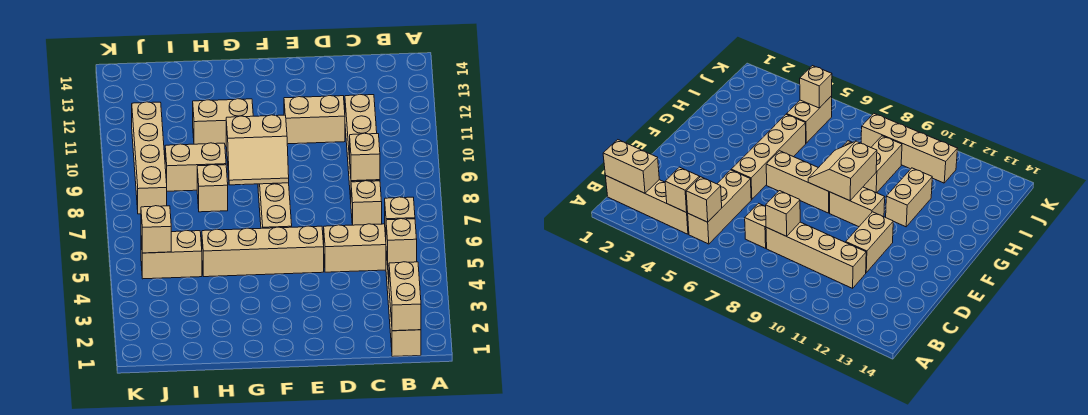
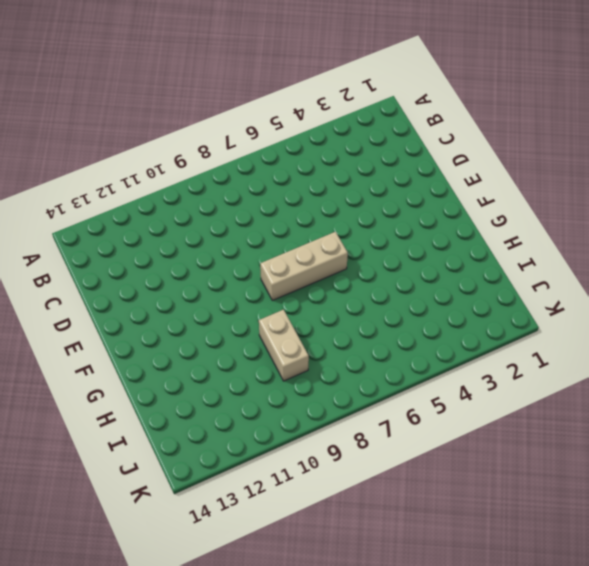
none -> tan 1x4 brick [386,251,421,357]
none -> tan 1x3 brick [324,224,386,272]
none -> tan 1x1 brick [351,181,382,225]

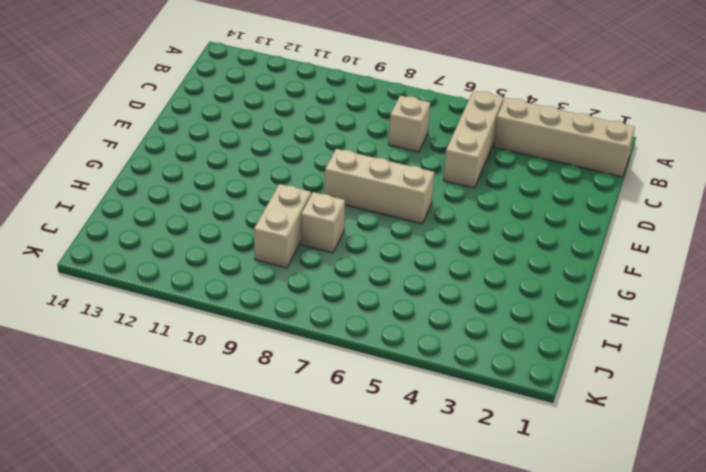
none -> tan 1x4 brick [345,94,380,199]
none -> tan 1x2 brick [284,95,345,144]
none -> tan 1x4 brick [202,226,324,277]

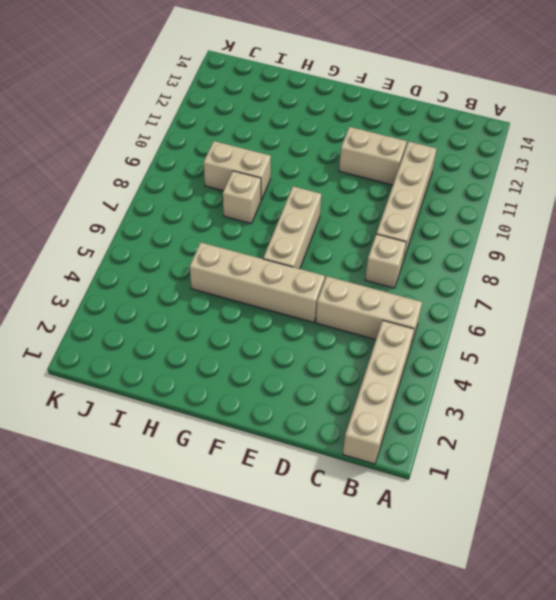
none -> tan 1x2 brick [830,187,885,227]
none -> tan 1x2 brick [193,99,253,146]
none -> tan 1x2 brick [141,230,202,279]

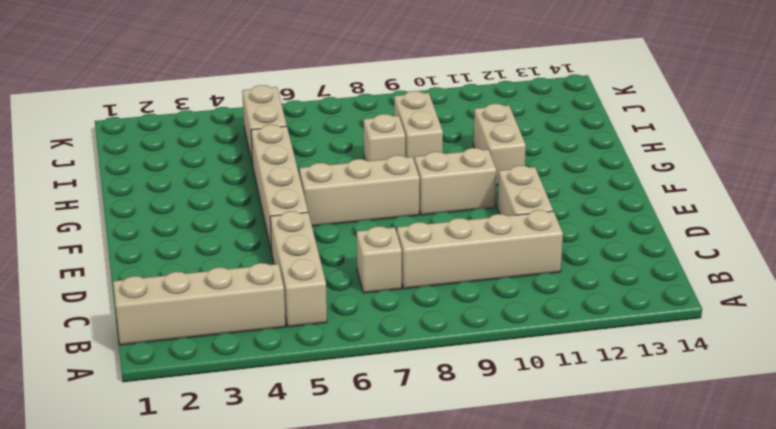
none -> tan 1x4 brick [132,102,167,214]
none -> tan 1x2 brick [389,262,421,331]
none -> tan 1x1 brick [386,219,417,266]

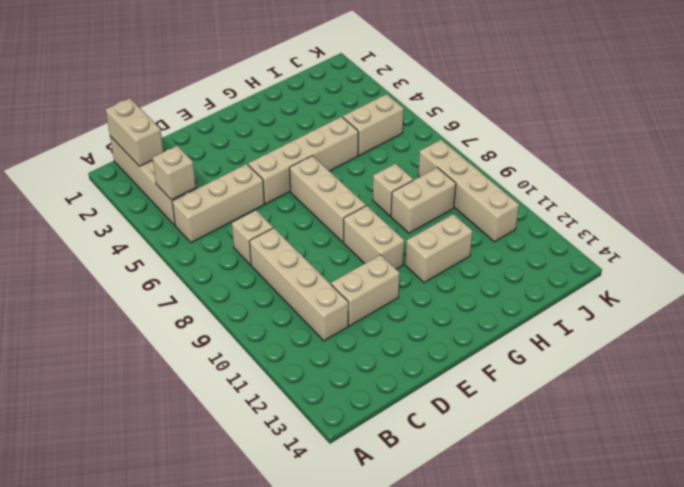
none -> tan 1x1 brick [385,197,415,237]
none -> tan 1x1 brick [350,133,380,181]
none -> tan 2x2 slope [226,115,289,185]

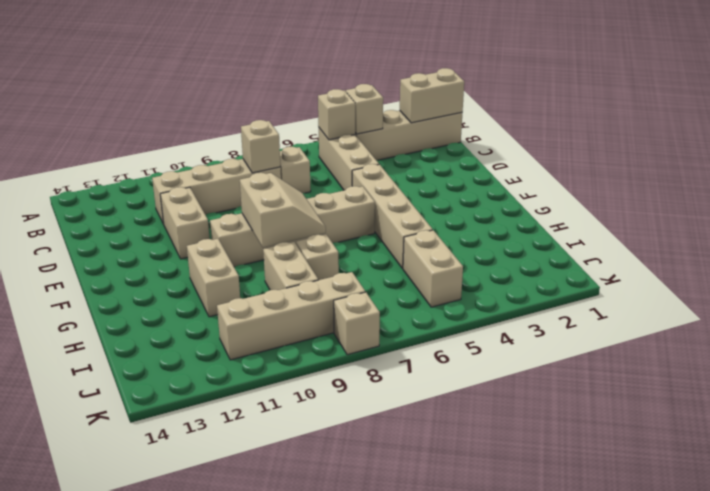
tan 1x1 brick [334,292,380,355] -> tan 1x1 brick moved to [141,206,171,253]

